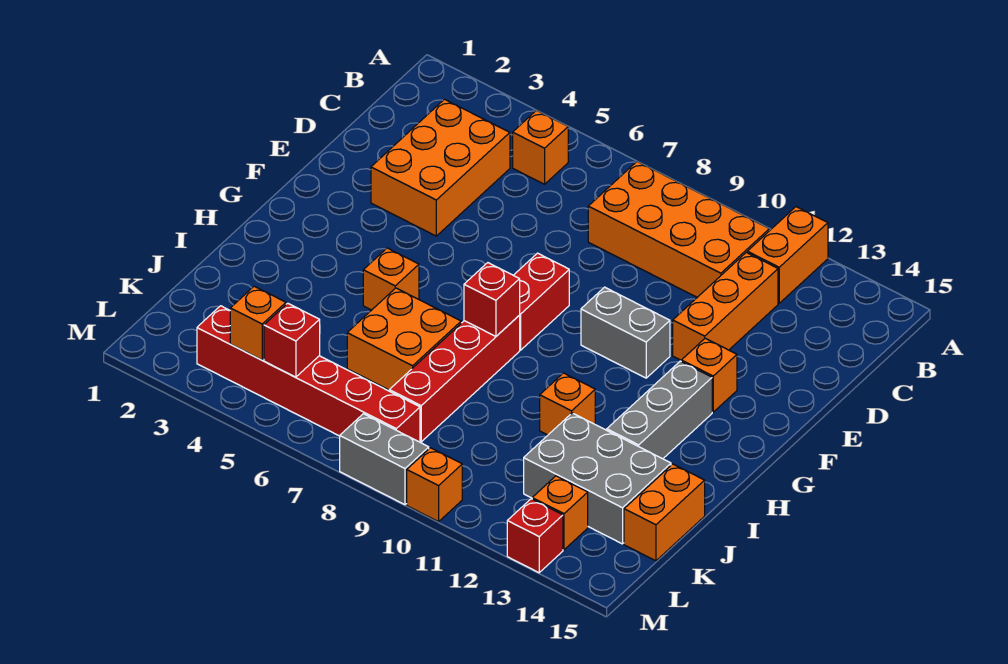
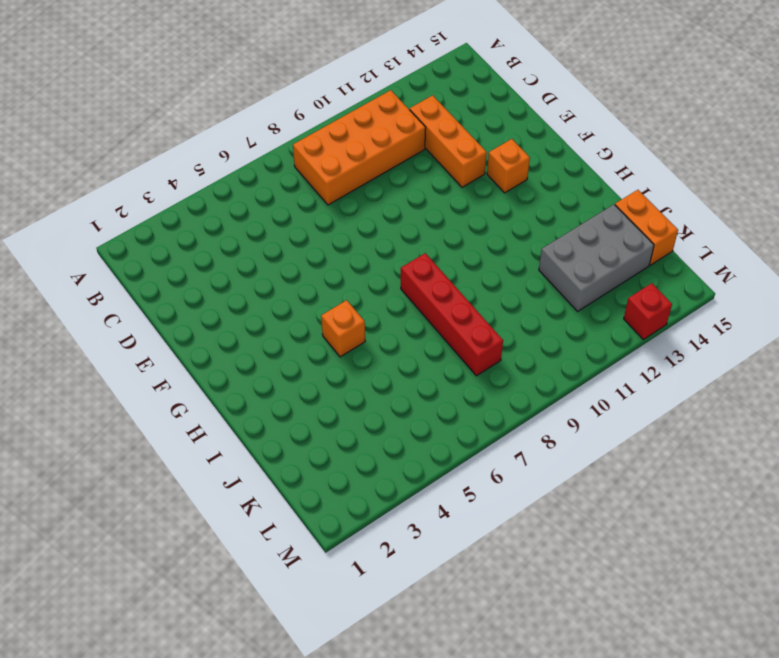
none -> orange 1x2 brick [747,207,828,303]
none -> orange 1x1 brick [513,110,568,184]
none -> orange 2x3 brick [371,99,510,236]

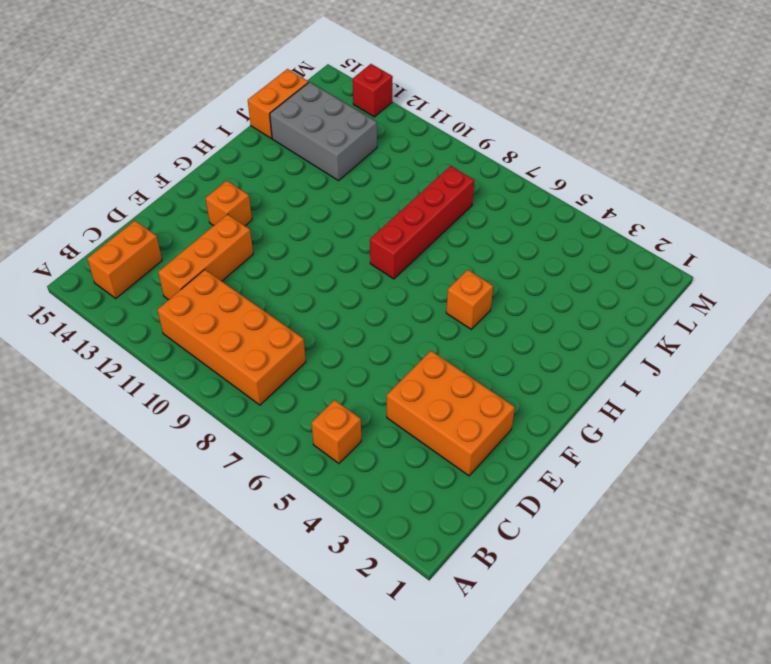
orange 1x2 brick [87,221,162,298] -> orange 1x2 brick moved to [747,207,828,303]
orange 2x3 brick [387,351,515,476] -> orange 2x3 brick turned to [371,99,510,236]
none -> red 1x2 brick [514,253,569,350]
none -> grey 1x2 brick [581,287,670,378]
none -> grey 1x3 brick [607,361,712,459]

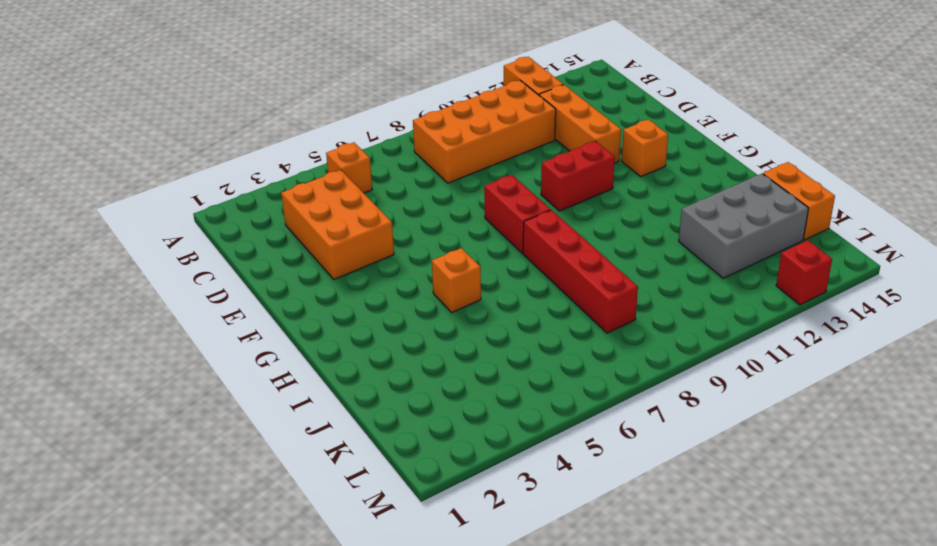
red 1x2 brick [541,141,615,211] -> grey 1x2 brick [581,287,670,378]
none -> grey 1x3 brick [607,361,712,459]
none -> orange 2x2 brick [347,288,461,390]
none -> orange 1x1 brick [540,373,595,435]

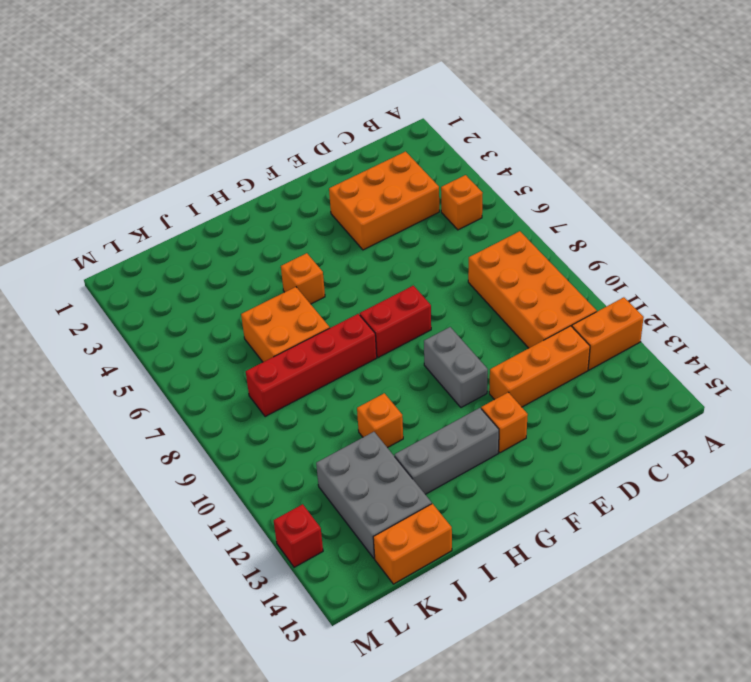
none -> red 1x6 brick [197,306,420,442]
none -> orange 1x1 brick [532,476,588,550]
none -> grey 1x2 brick [340,414,429,505]

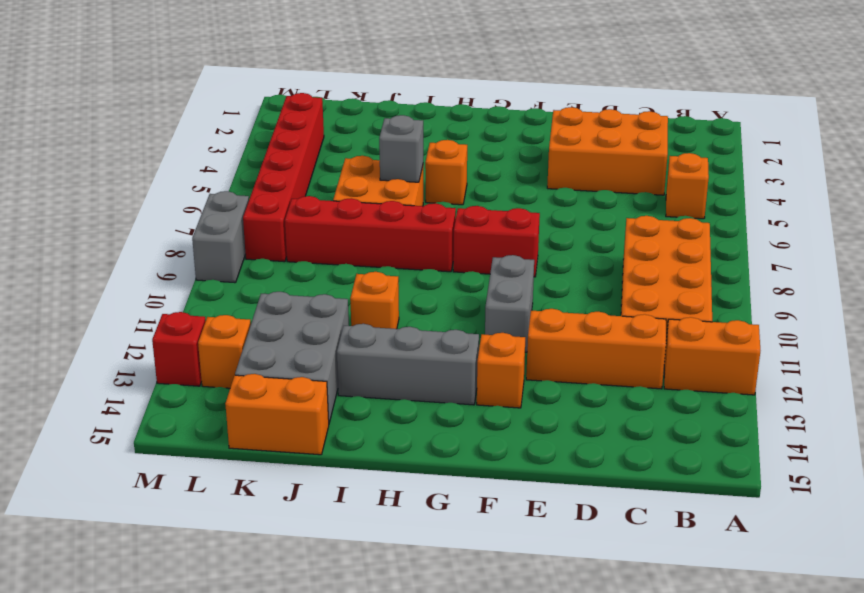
grey 1x1 brick [379,115,423,182] -> none
none -> orange 1x1 brick [407,448,462,522]
none -> red 1x1 brick [464,263,520,336]
none -> orange 1x1 brick [230,286,286,360]

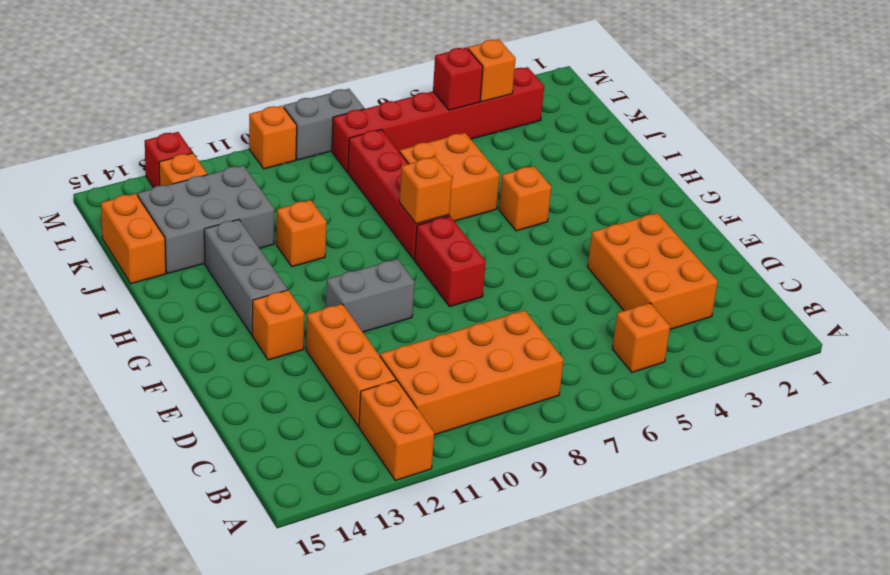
orange 1x1 brick [400,157,452,224] -> red 1x1 brick [464,263,520,336]

